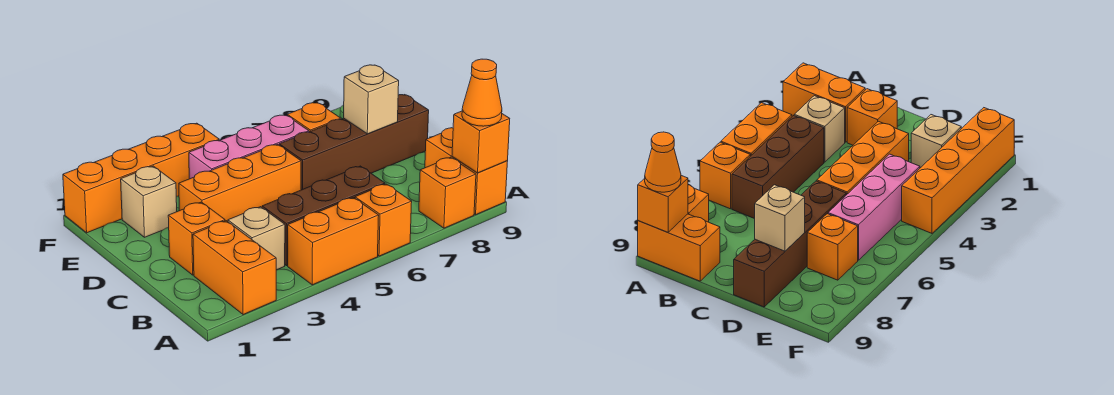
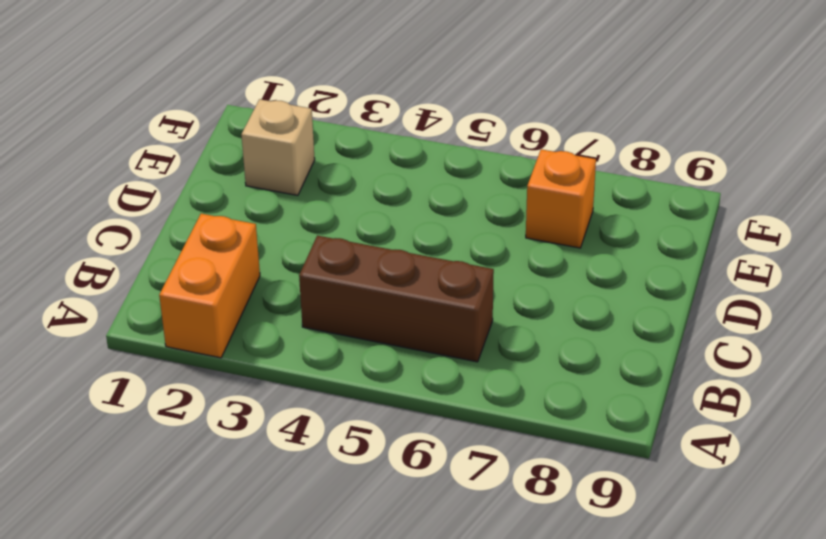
none -> orange 1x2 brick [288,198,379,285]
none -> orange 1x1 brick [355,184,412,256]
none -> orange 1x1 brick [419,157,476,228]

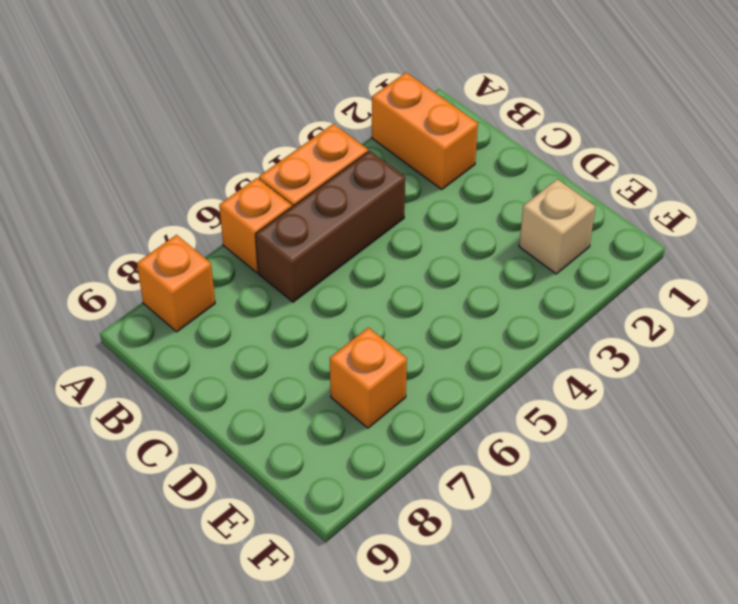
none -> orange 1x2 brick [425,128,508,215]
none -> tan 1x1 brick [228,207,285,270]
none -> orange 1x1 brick [168,202,225,275]

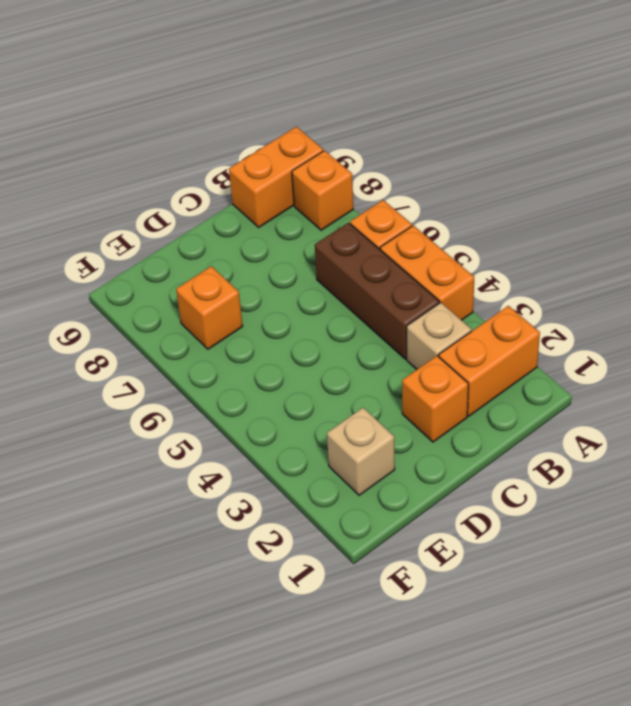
none -> orange 1x3 brick [179,144,301,221]
none -> brown 1x4 brick [279,95,429,190]
none -> pink 1x3 brick [189,115,309,179]

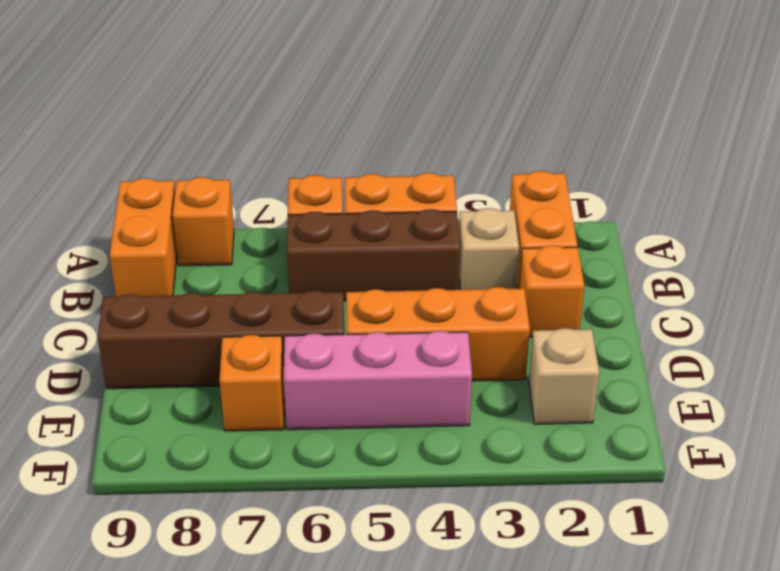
none -> orange 1x4 brick [63,123,219,233]
none -> orange 1x1 brick [452,111,510,173]
none -> tan 1x1 brick [344,65,399,134]

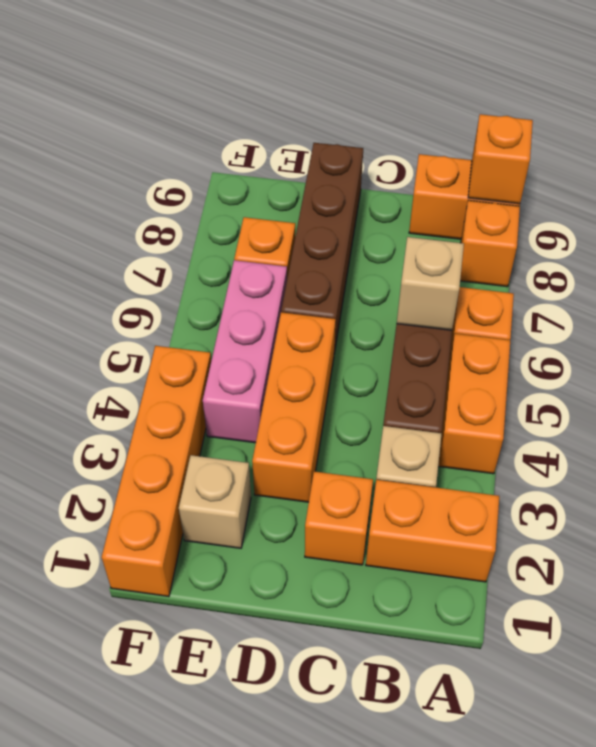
tan 1x1 brick [397,237,464,330] -> tan 1x1 brick moved to [344,65,399,134]
none -> orange 1x1 cone [462,59,502,126]

